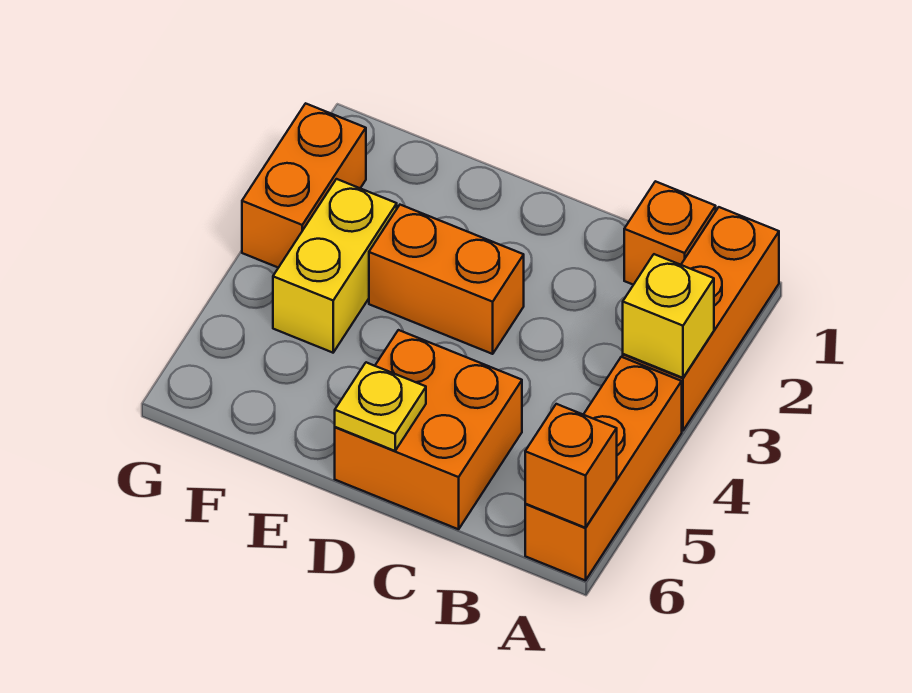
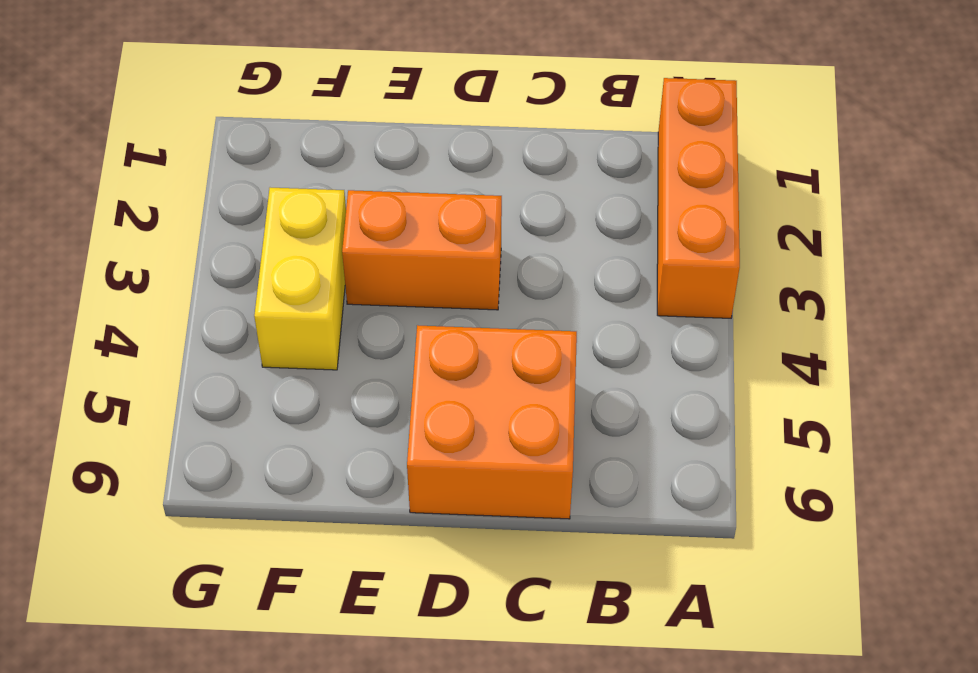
none -> orange 1x3 brick [525,357,682,581]
none -> orange 1x1 brick [624,181,716,285]

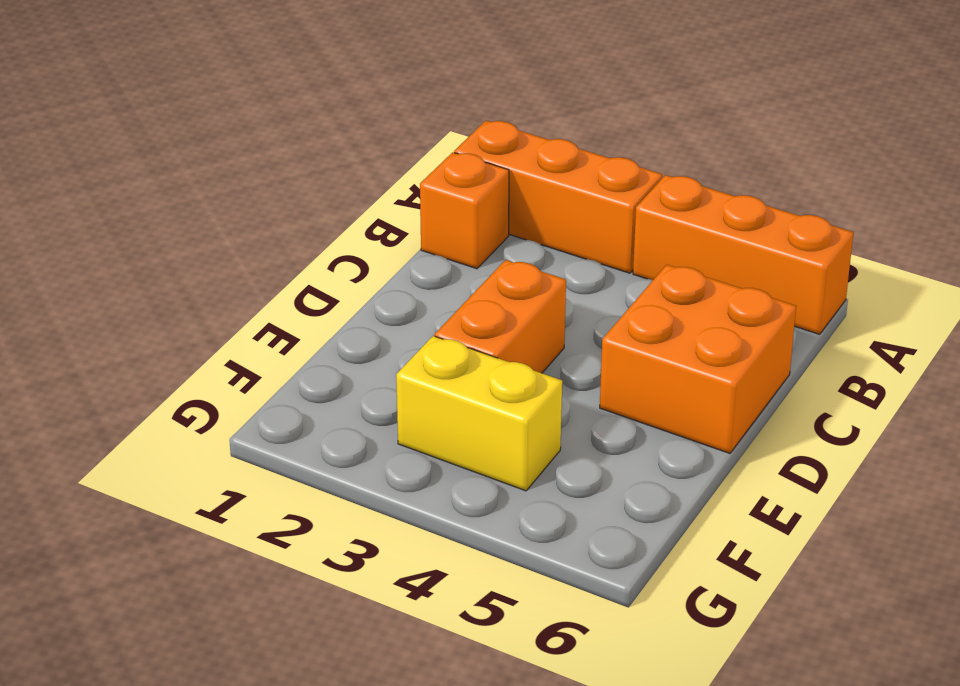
none -> orange 1x2 brick [242,103,366,268]
none -> yellow 1x1 brick [623,254,714,378]

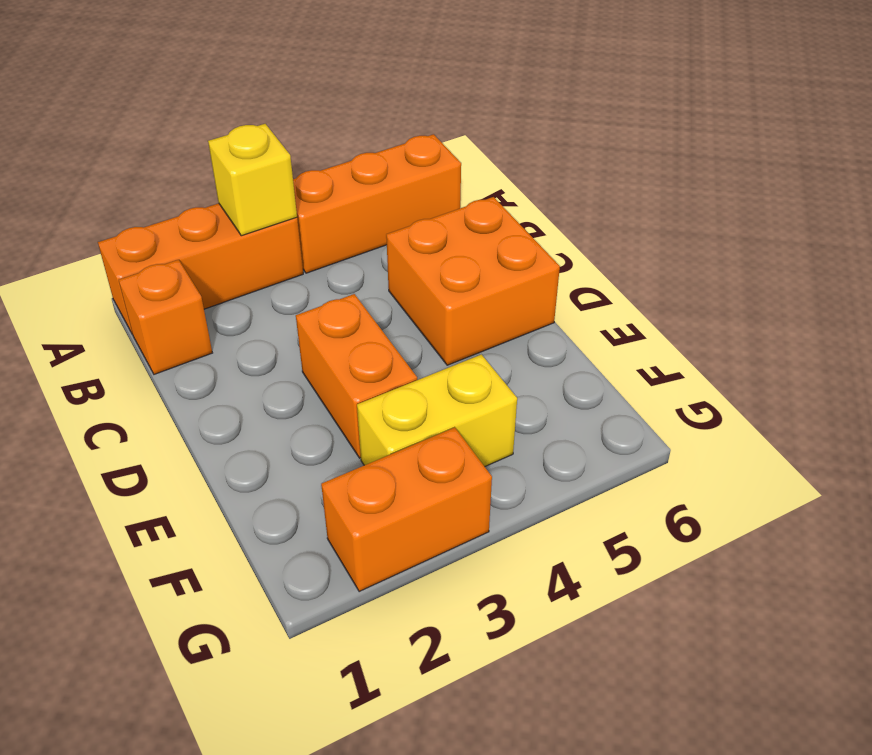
none -> orange 1x1 brick [525,404,617,528]
none -> yellow 1x1 plate [335,362,426,451]

